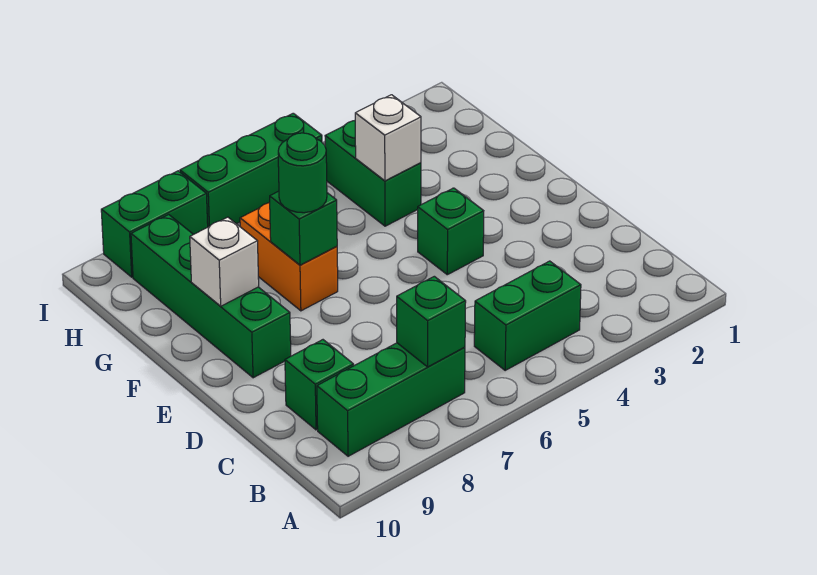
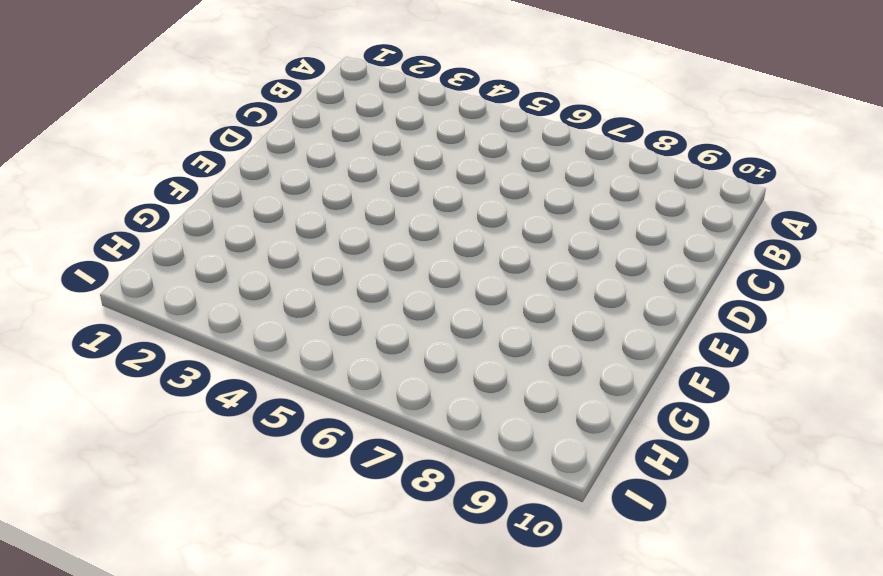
none -> green 1x2 brick [474,261,581,370]
none -> green 1x3 brick [317,343,465,456]
none -> green 1x1 brick [285,340,354,430]

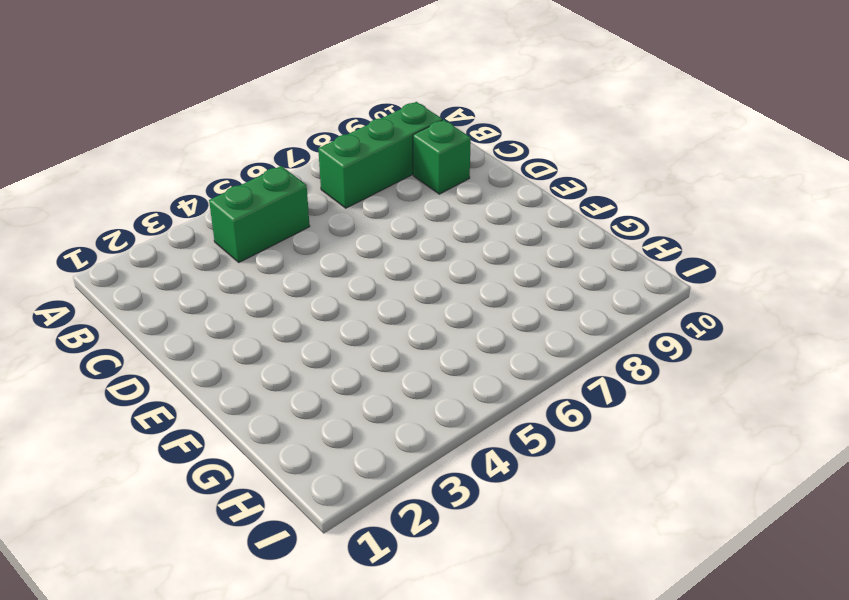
none -> green 1x1 brick [418,188,484,275]
none -> green 1x4 brick [131,214,291,378]
none -> orange 1x2 brick [240,203,338,311]

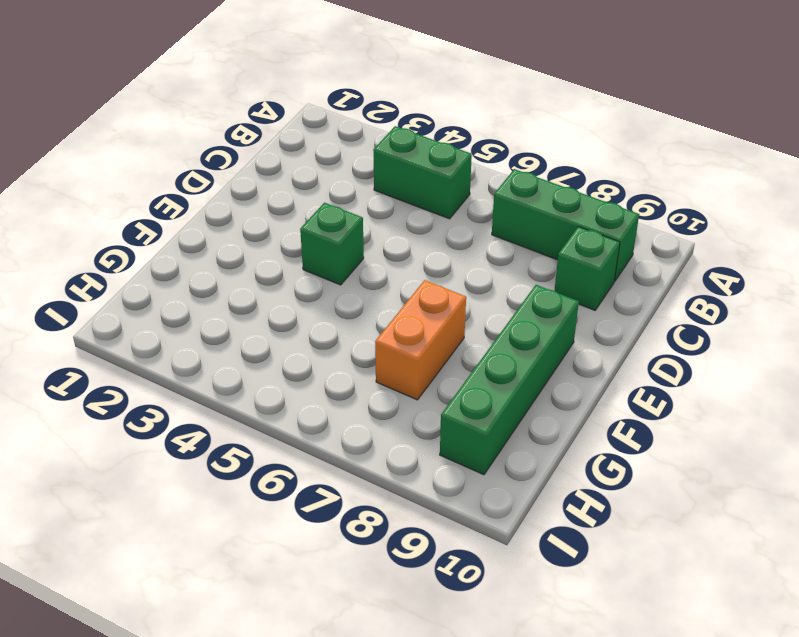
none -> green 1x2 brick [325,121,421,226]
none -> green 1x3 brick [180,113,322,227]
none -> green 1x2 brick [101,171,208,277]

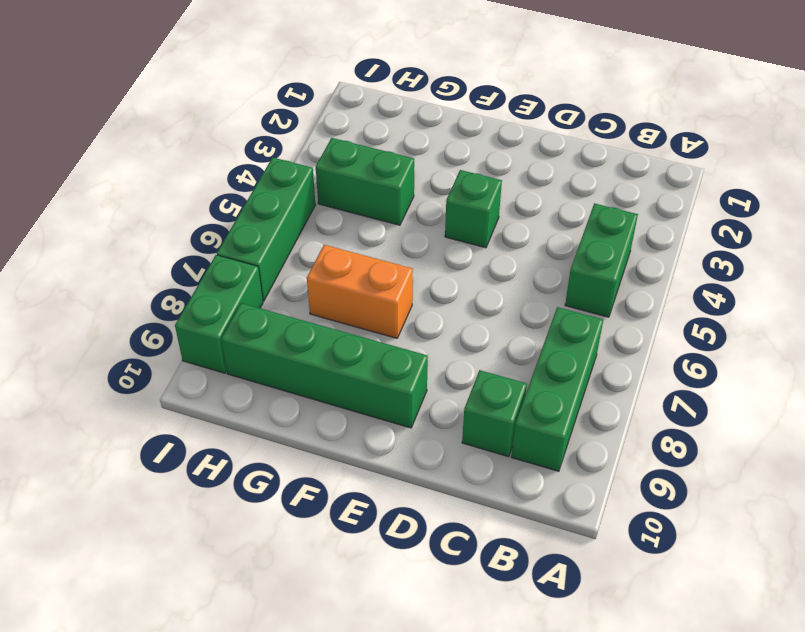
none -> green 1x1 brick [397,276,466,367]
none -> green 1x1 brick [270,191,337,265]
none -> white 1x1 brick [190,217,259,306]

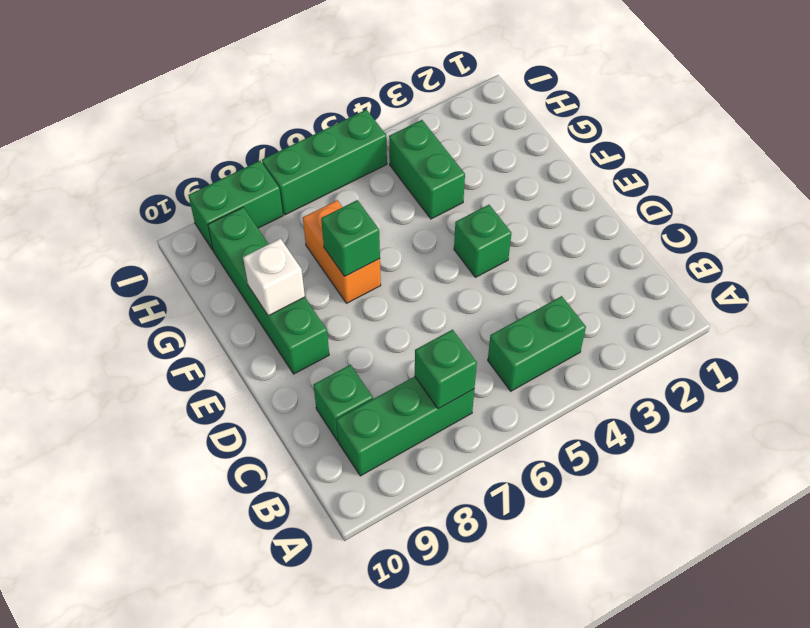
none -> white 1x1 brick [355,95,421,181]
none -> green 1x1 round brick [278,133,327,213]

